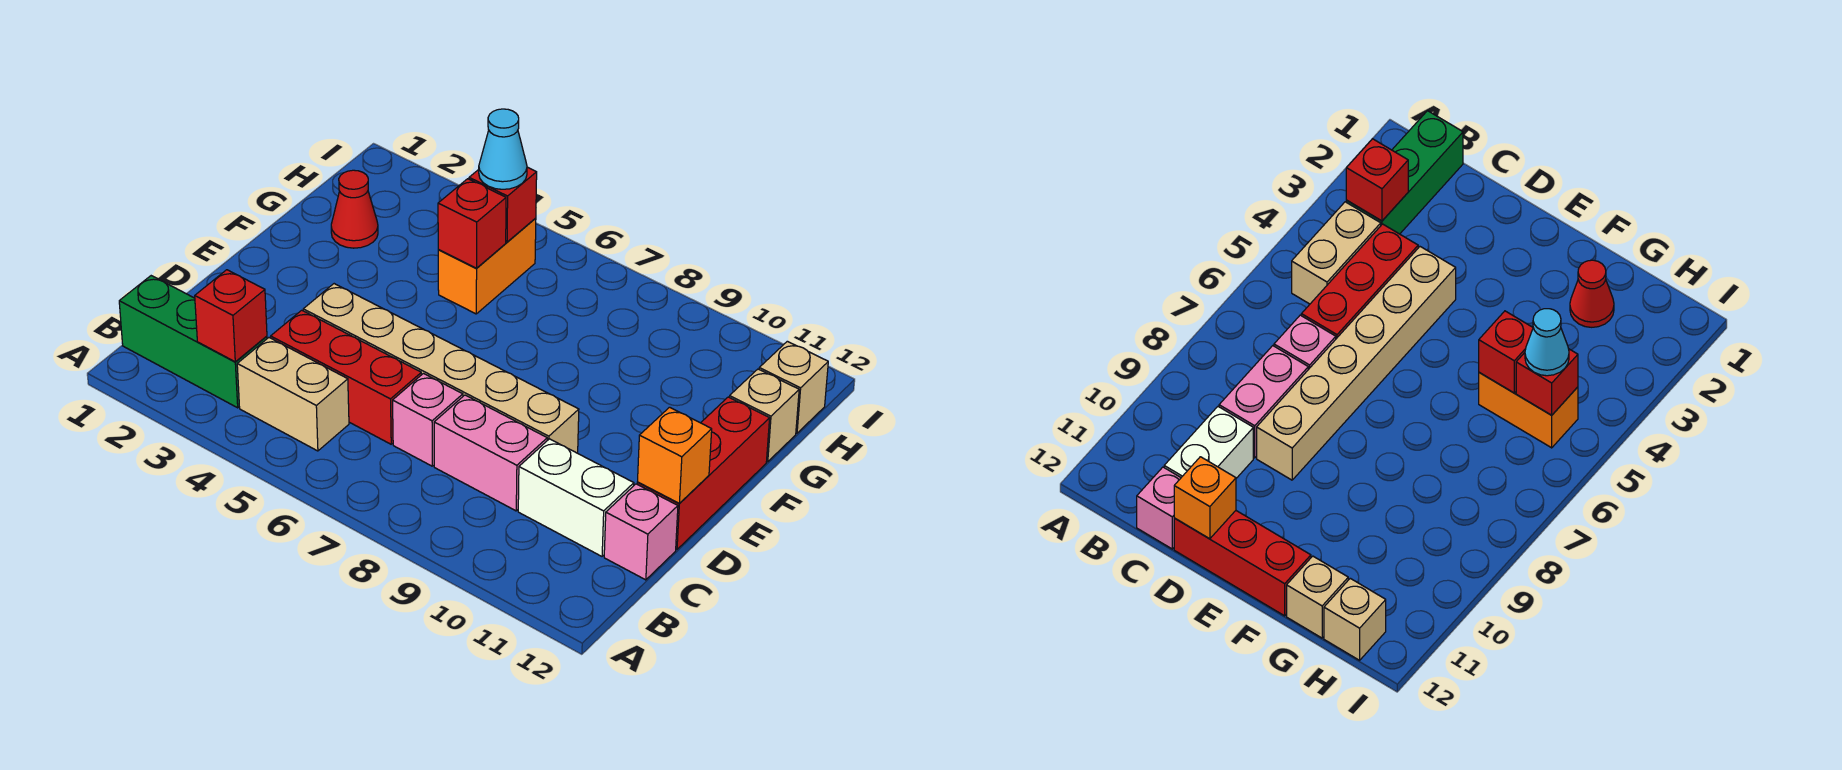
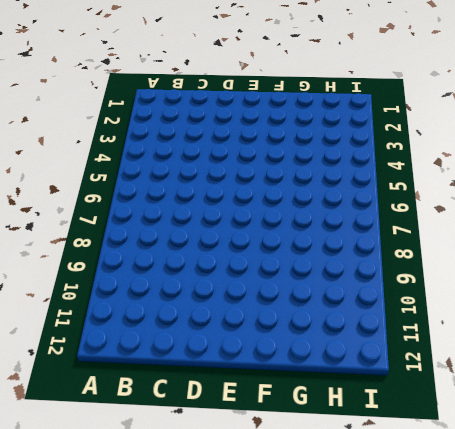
none -> green 1x3 brick [119,276,267,408]
none -> tan 1x2 brick [237,338,349,451]
none -> red 1x3 brick [271,310,421,444]

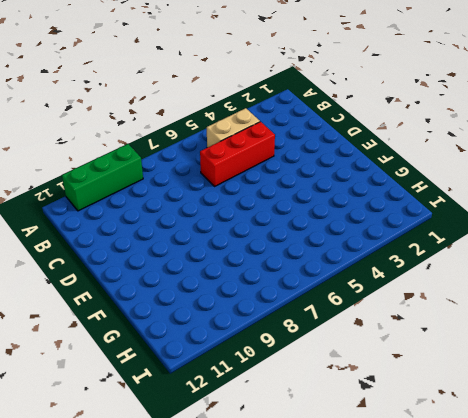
green 1x3 brick [62,144,143,211] -> green 1x3 brick moved to [119,276,267,408]
none -> pink 1x1 brick [393,373,463,466]
none -> pink 1x2 brick [434,395,547,511]
none -> white 1x2 brick [518,439,634,556]

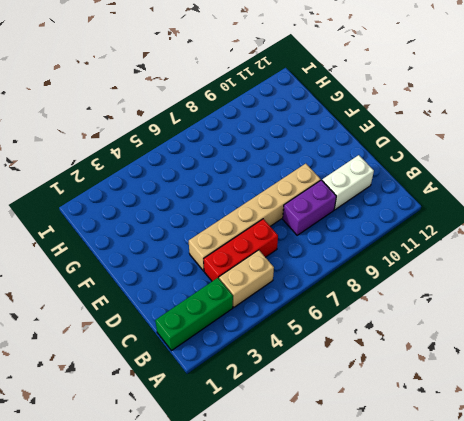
purple 1x2 brick [283,180,336,235] -> pink 1x2 brick [434,395,547,511]
none -> pink 1x1 brick [393,373,463,466]
none -> pink 1x1 brick [604,484,678,580]
none -> red 1x3 brick [637,397,770,550]

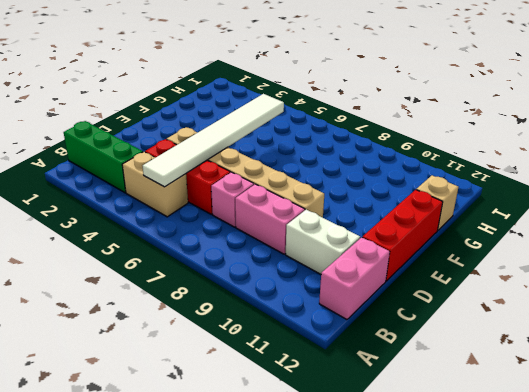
white 1x6 tile [143,94,284,187] -> red 1x1 brick [438,179,506,268]
pink 1x2 brick [319,237,390,320] -> pink 1x1 brick [604,484,678,580]
none -> red 1x1 cone [331,170,378,248]
none -> orange 1x2 brick [438,218,536,314]
none -> tan 1x1 brick [759,341,828,433]

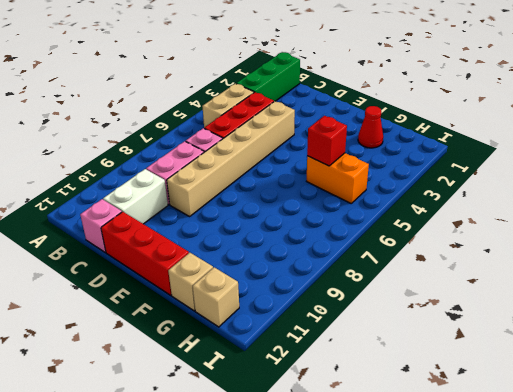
none -> red 1x1 brick [195,270,267,362]
none -> orange 1x1 brick [638,407,712,503]
none -> red 1x1 brick [469,167,537,242]

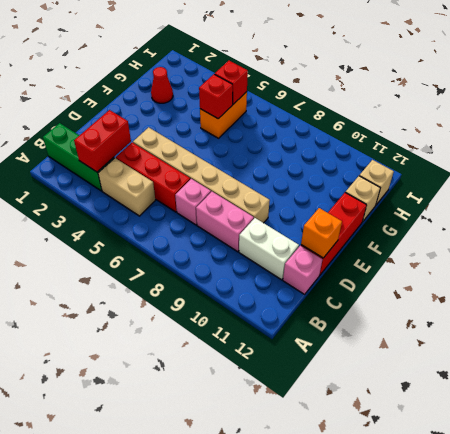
red 1x2 brick [74,110,131,172] -> red 1x1 brick [195,270,267,362]
none -> cyan 1x1 cone [479,109,527,189]

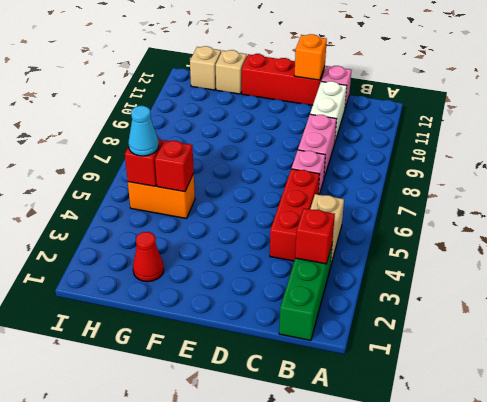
none -> tan 1x6 brick [303,284,579,453]

